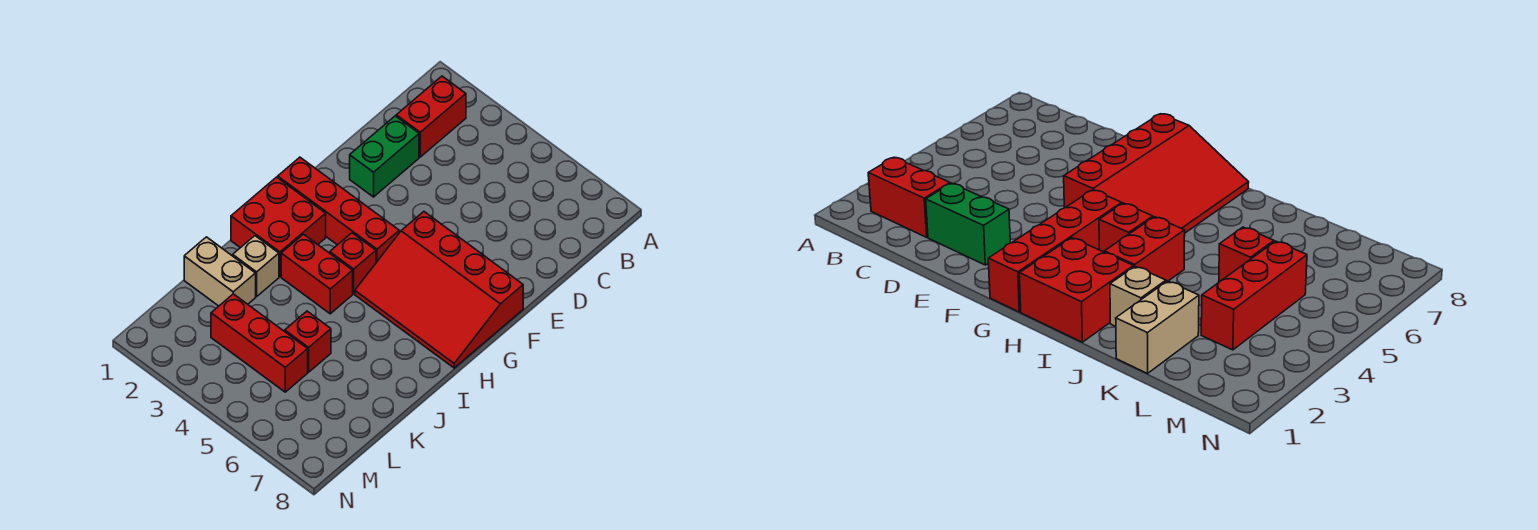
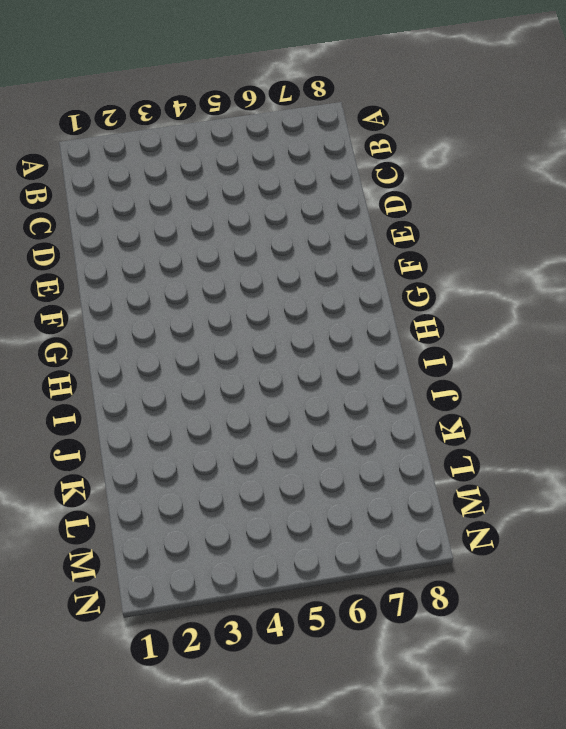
none -> red 1x2 brick [396,76,466,157]
none -> green 1x2 brick [350,116,419,197]

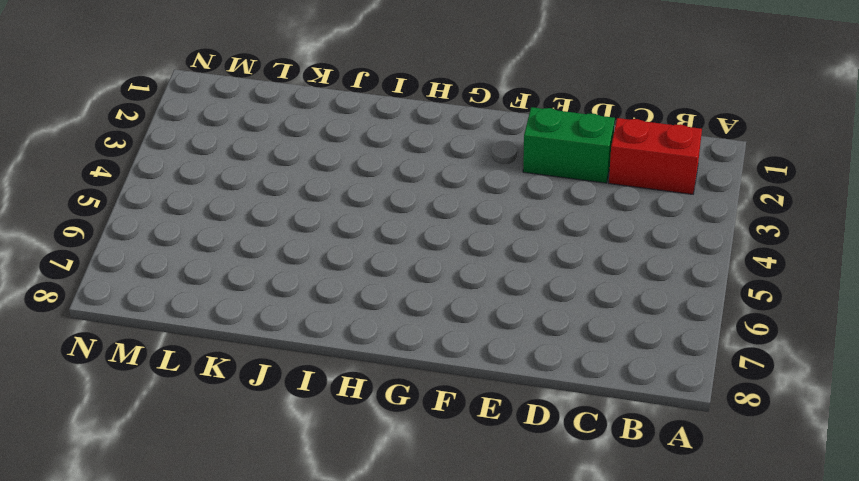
none -> red 3x4 slope [355,212,523,368]
none -> red 1x4 brick [278,157,399,262]

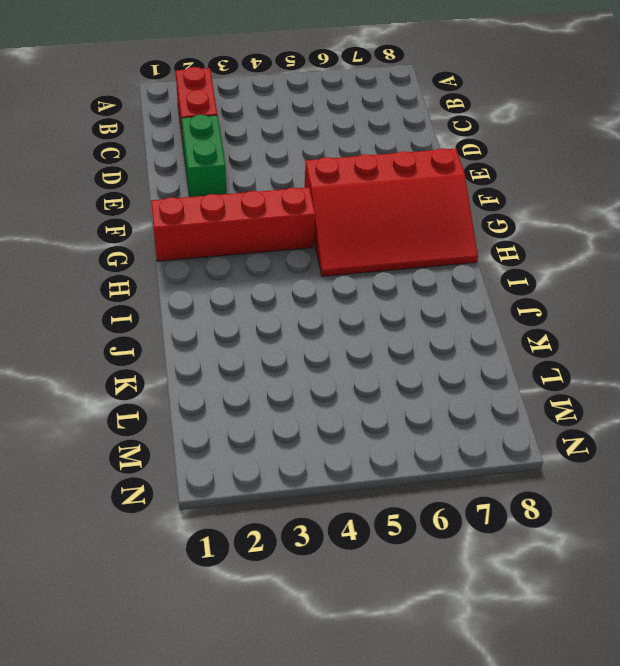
none -> red 2x2 brick [231,177,326,277]
none -> red 1x1 brick [330,233,376,294]

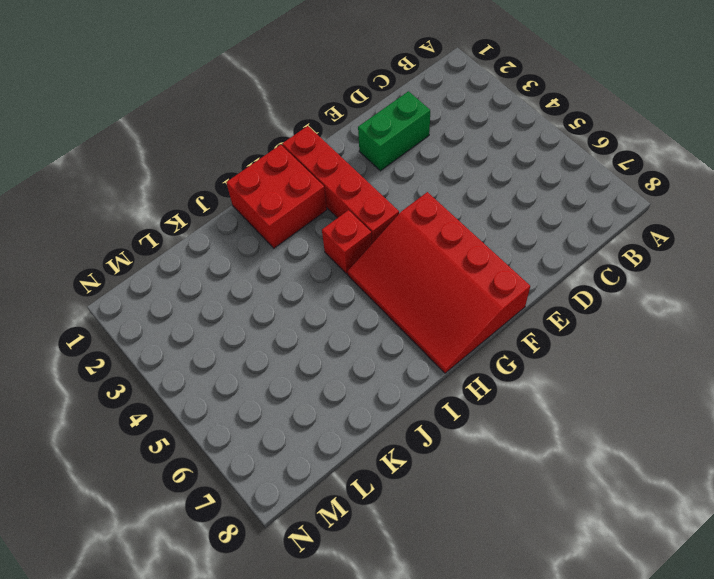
none -> red 1x2 brick [396,76,466,157]
none -> red 1x2 brick [281,234,353,314]

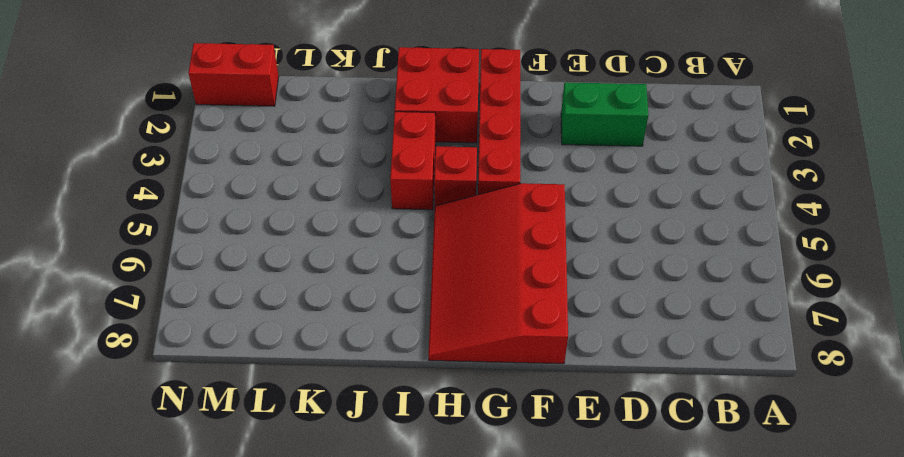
red 1x2 brick [188,43,279,106] -> red 1x2 brick moved to [396,76,466,157]
none -> tan 1x1 brick [233,236,279,297]
none -> tan 1x2 brick [184,237,256,306]

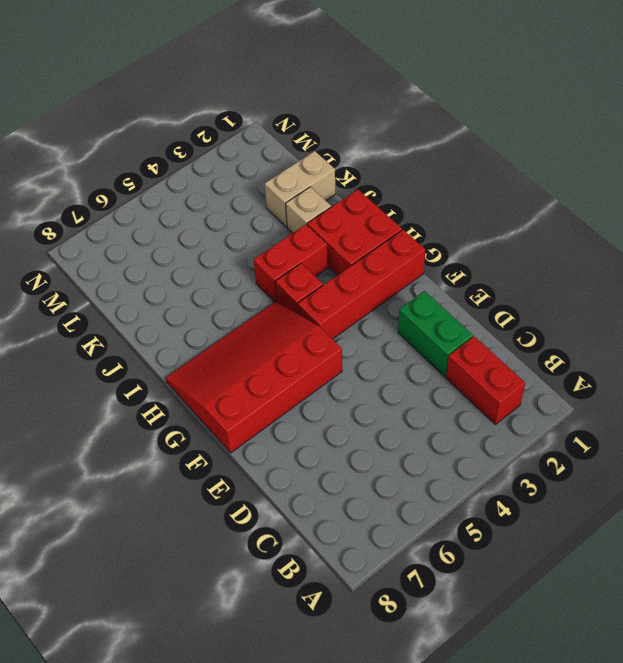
none -> red 1x1 brick [285,311,331,372]
none -> red 1x3 brick [211,294,308,392]

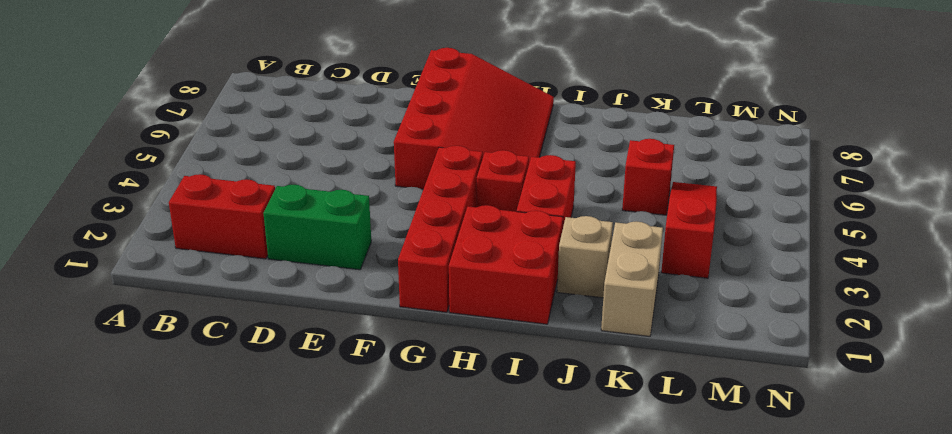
red 1x3 slope [661,182,717,278] -> red 1x3 brick [211,294,308,392]

